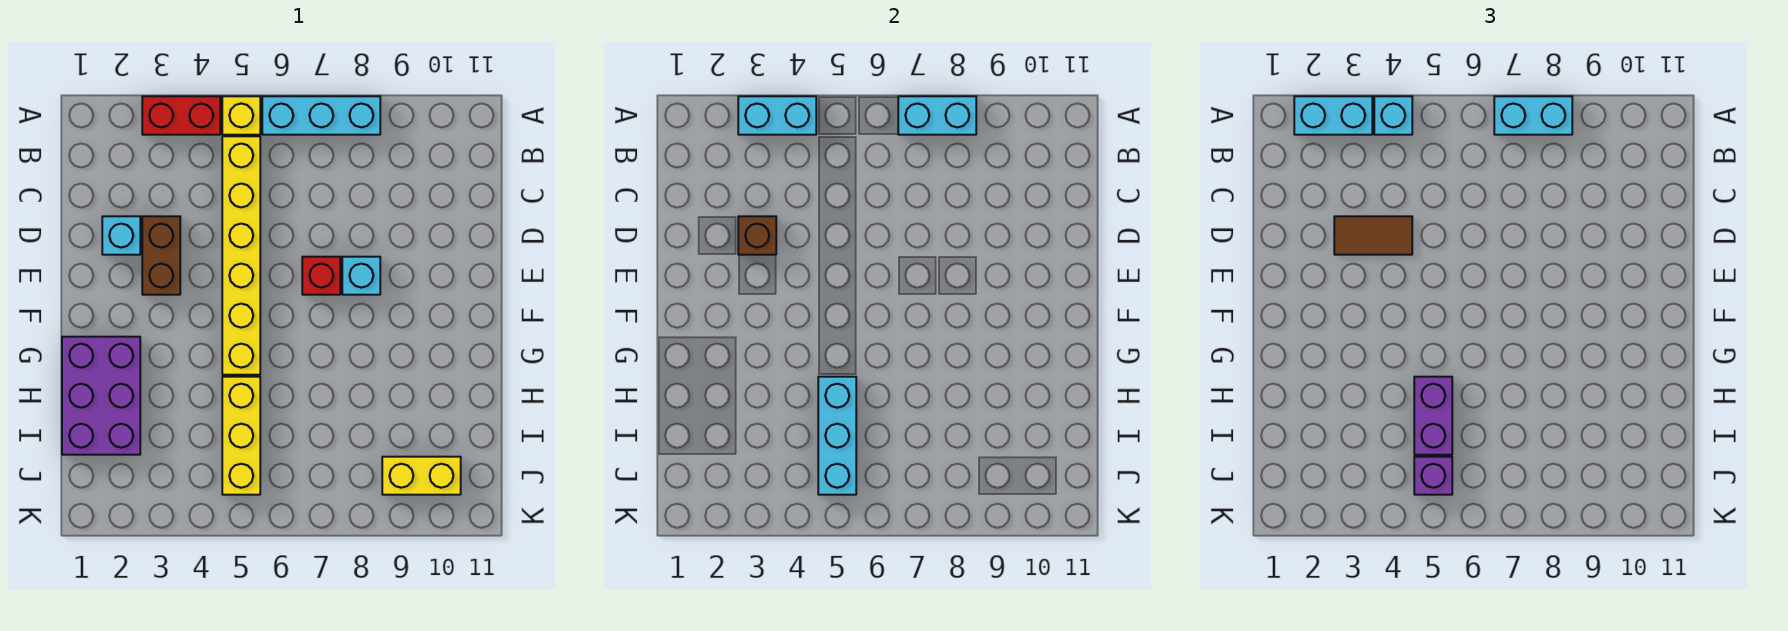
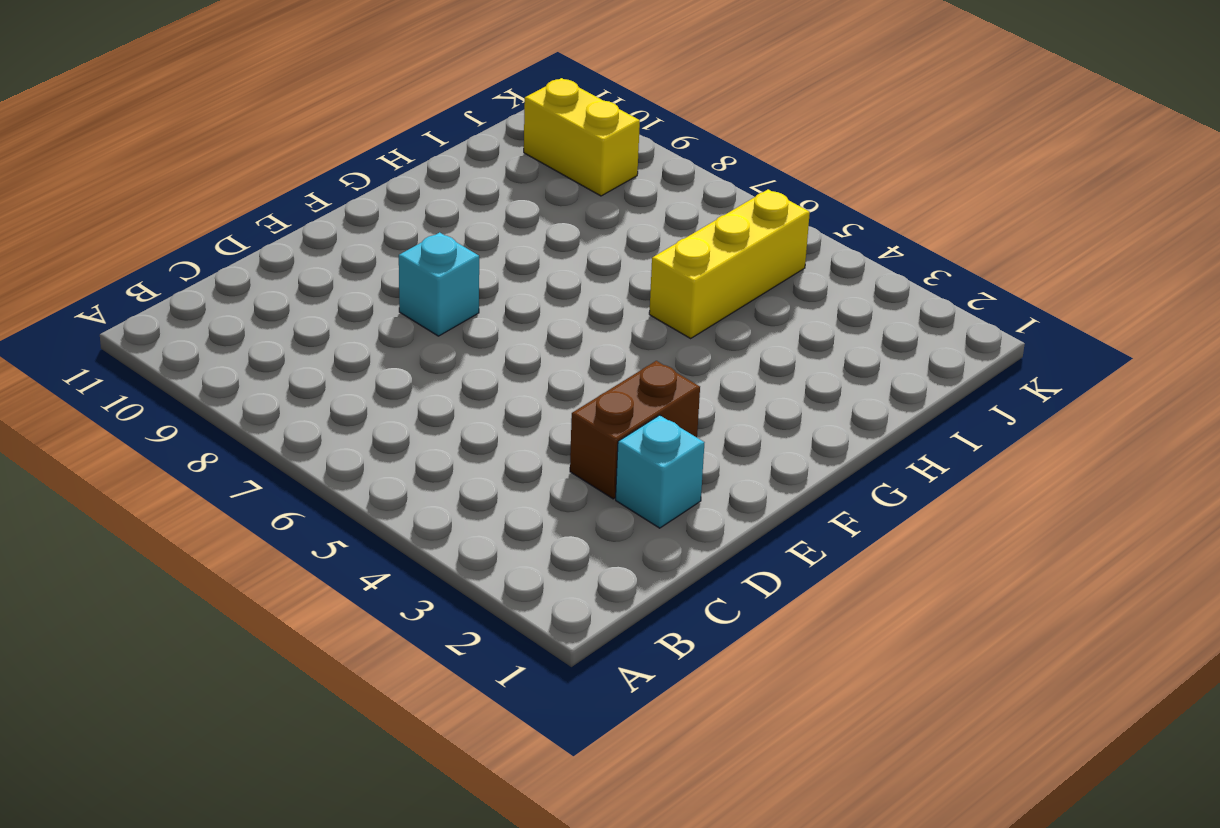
none -> red 1x2 brick [142,96,220,135]
none -> yellow 1x1 brick [222,96,260,135]
none -> cyan 1x3 brick [262,96,380,135]

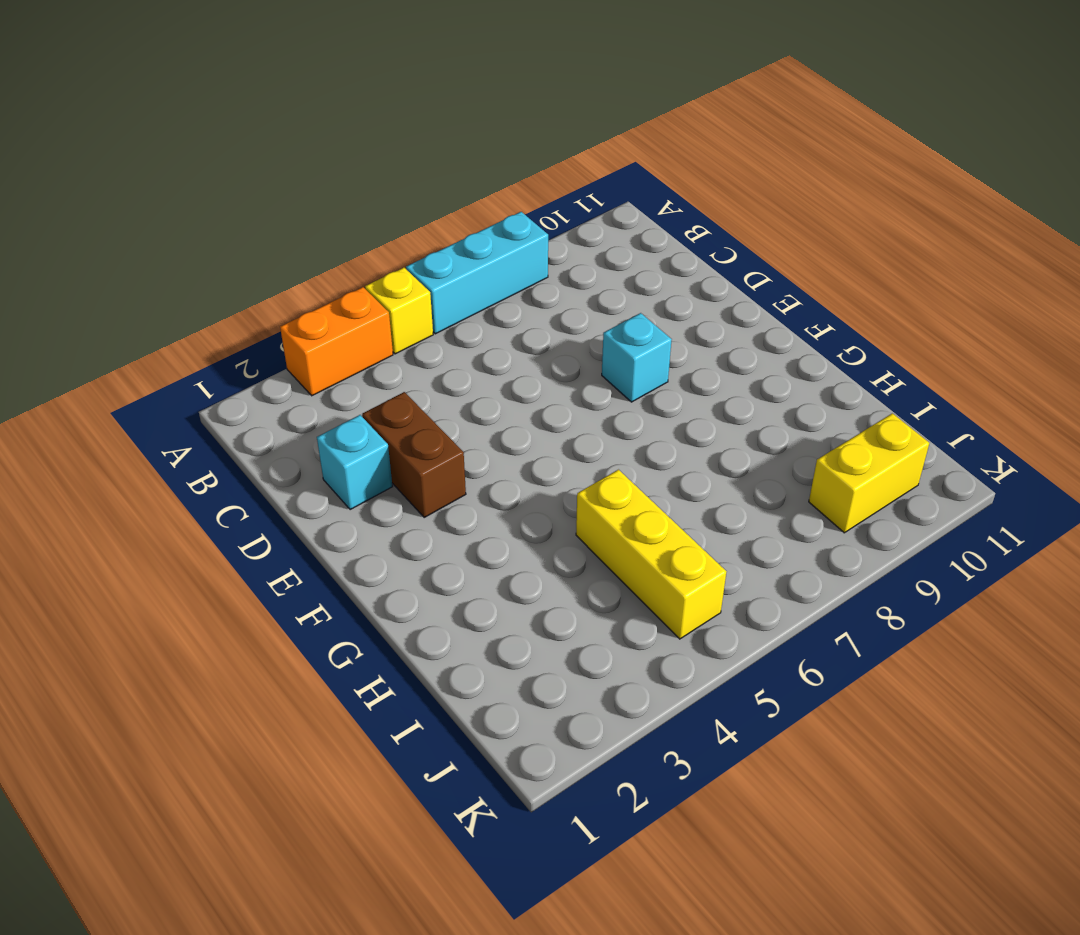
orange 1x2 brick [280,287,393,396] -> red 1x2 brick [142,96,220,135]
none -> yellow 1x6 brick [222,136,260,375]
none -> red 1x1 brick [302,257,340,295]
none -> purple 2x3 brick [62,337,140,455]

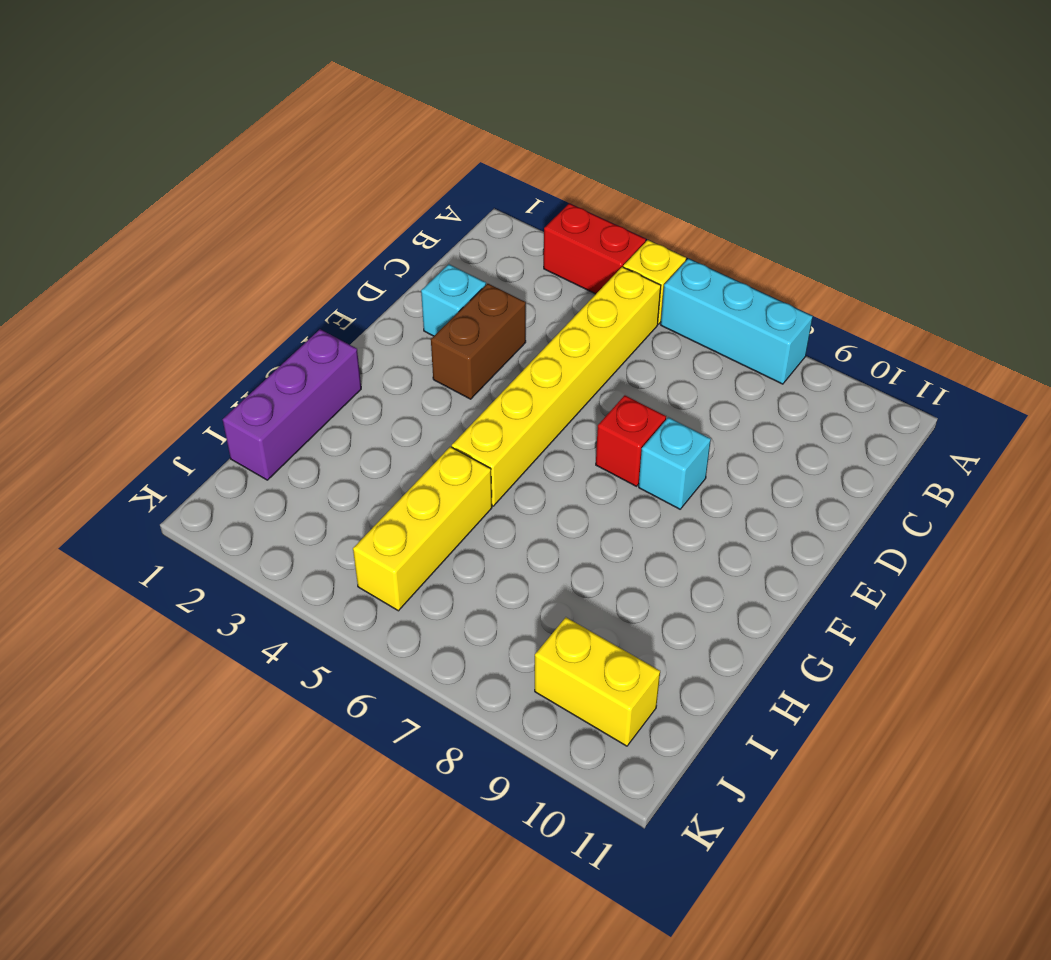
purple 1x3 brick [223,329,361,480] -> purple 2x3 brick [62,337,140,455]
none -> cyan 1x2 brick [738,96,816,135]
none -> cyan 1x2 brick [898,96,976,135]
none -> brown 1x1 brick [738,216,776,255]

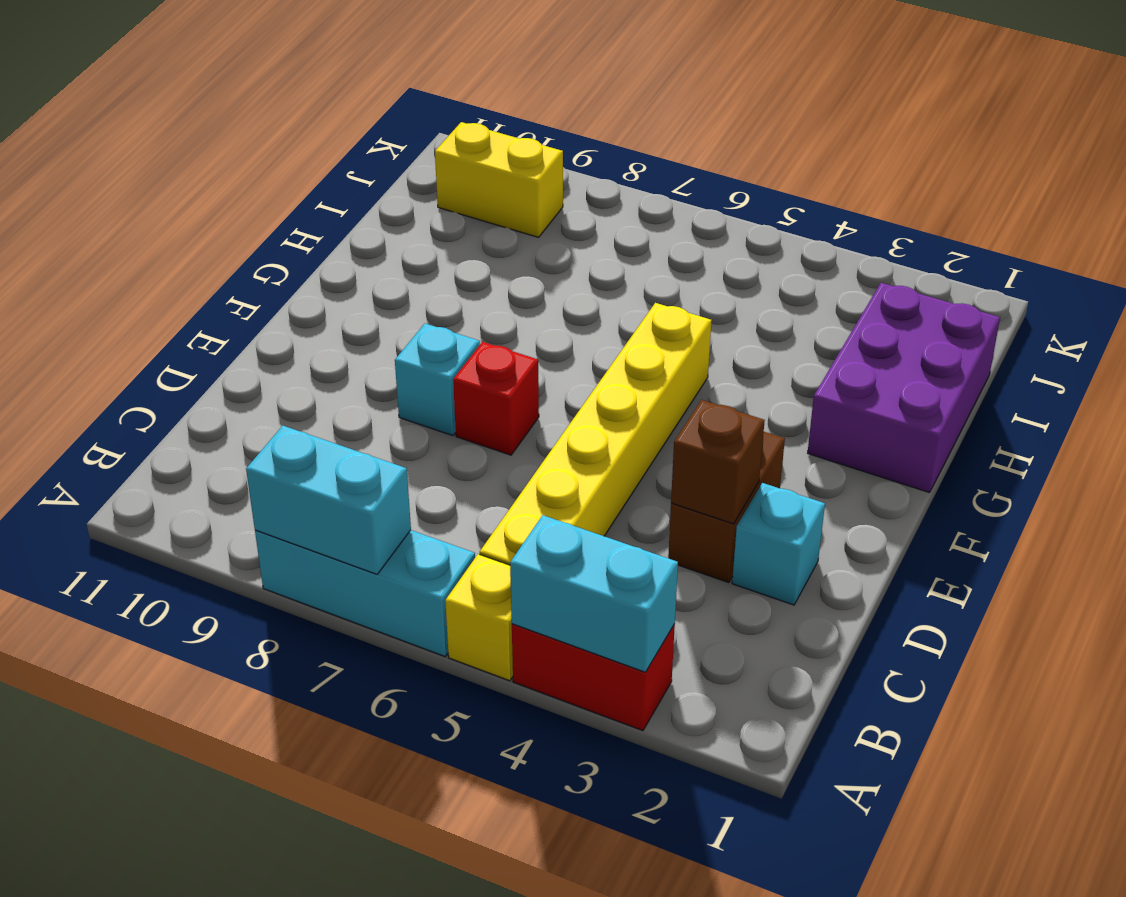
none -> yellow 1x3 brick [222,377,260,495]
none -> cyan 1x3 brick [818,377,856,495]
none -> cyan 1x2 brick [1294,96,1372,135]

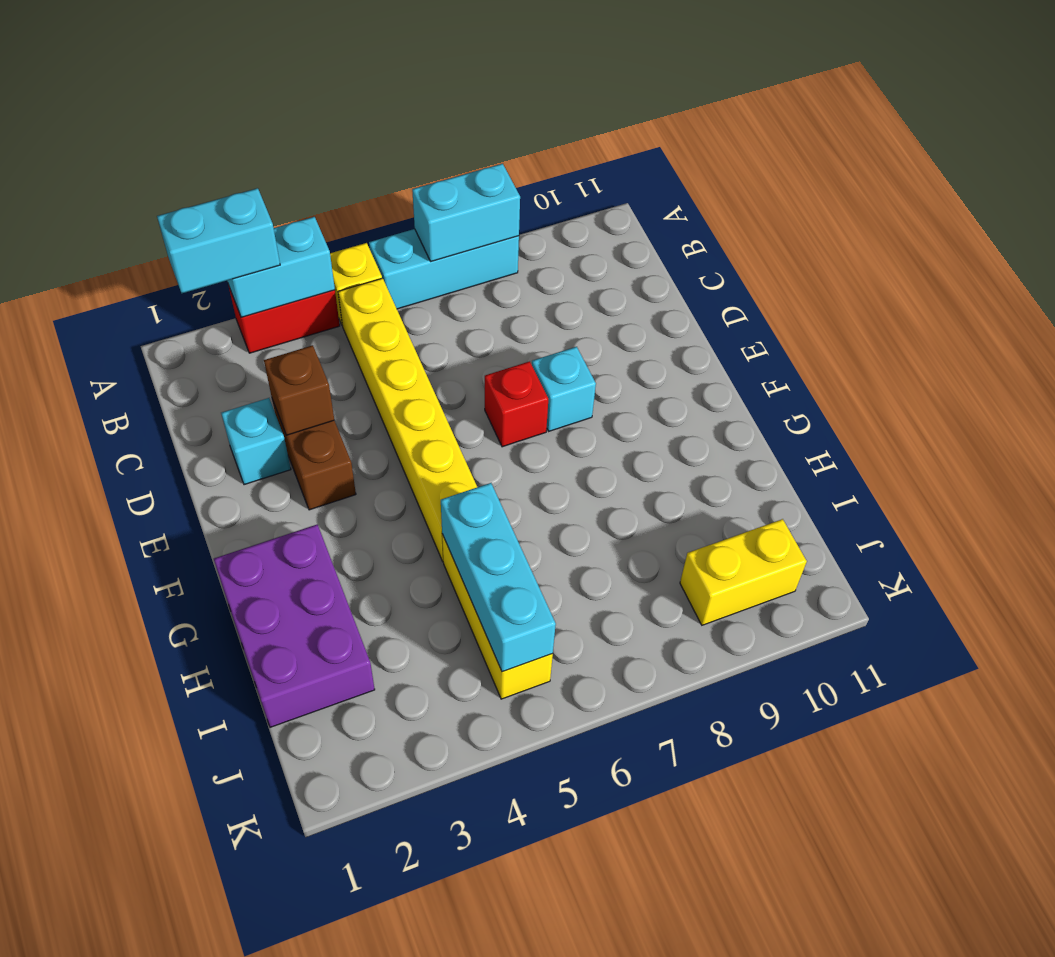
none -> cyan 1x1 brick [1374,96,1412,135]
none -> cyan 1x2 brick [1494,96,1572,135]
none -> brown 1x2 tile [1334,216,1412,255]

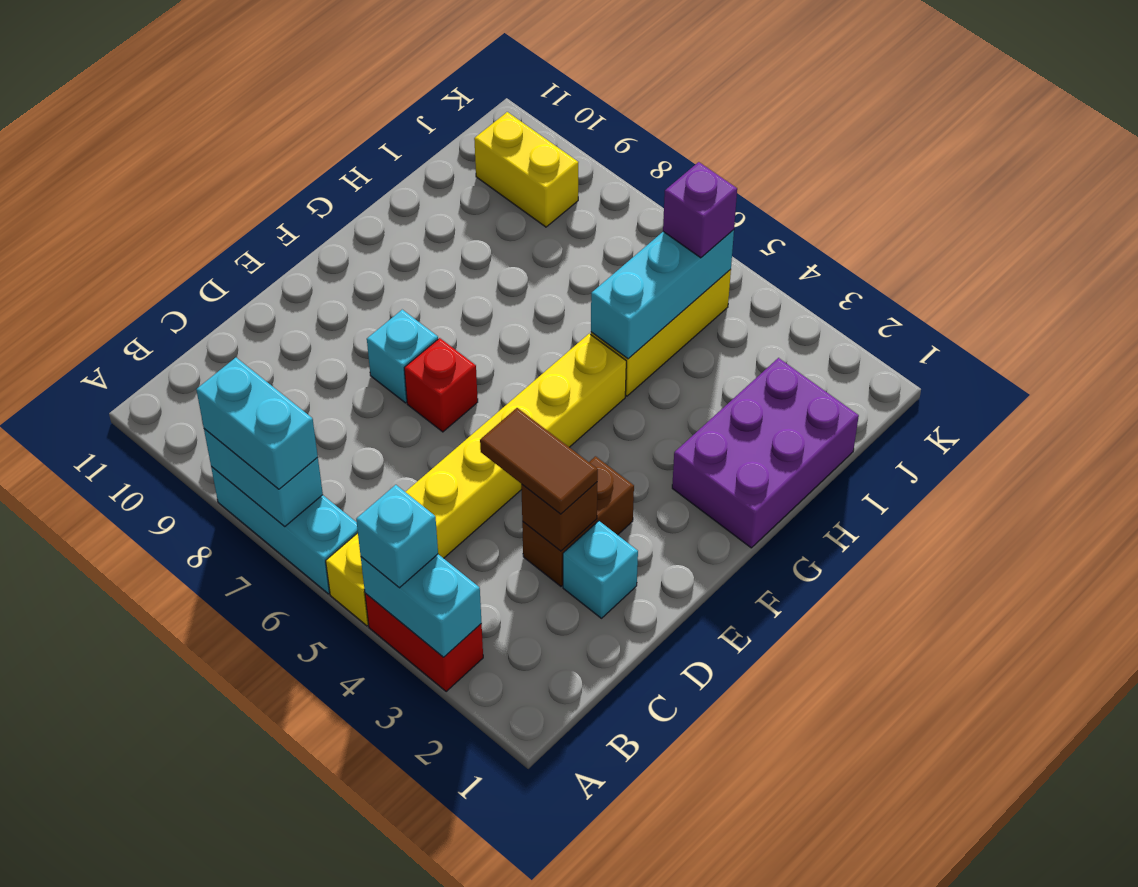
none -> cyan 1x2 brick [1294,96,1372,135]
none -> purple 1x2 brick [1414,377,1452,455]

